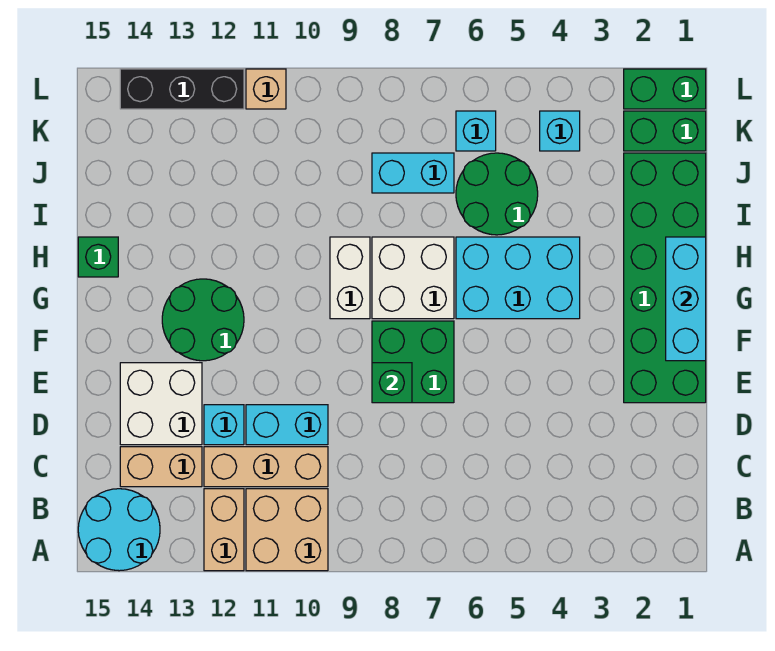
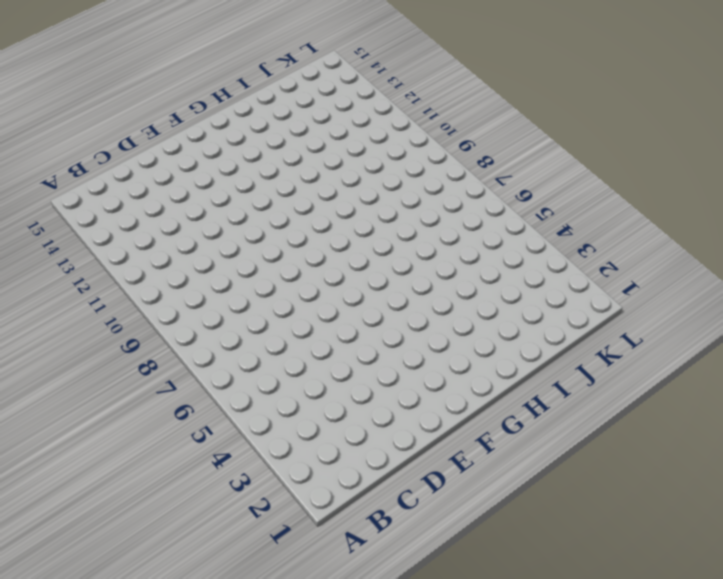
none -> tan 2x2 brick [246,489,328,571]
none -> tan 1x2 brick [204,489,244,571]
none -> cyan 2x2 round brick [78,489,160,571]

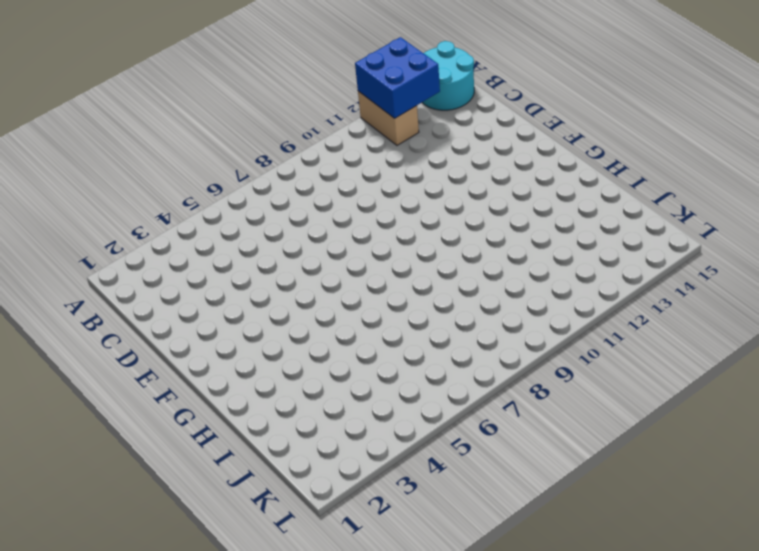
blue 2x2 brick [355,37,440,118] -> none
none -> tan 2x2 brick [246,489,328,571]
none -> tan 1x3 brick [204,447,328,487]
none -> tan 1x2 brick [120,447,202,487]

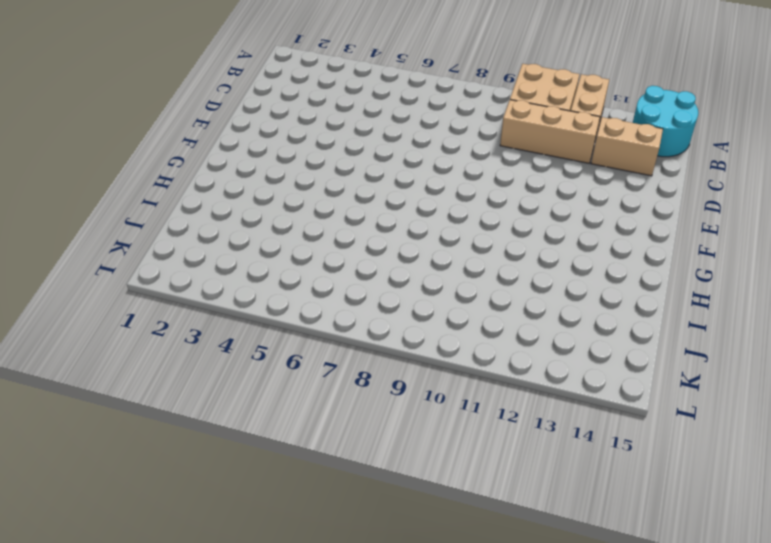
none -> cyan 1x2 brick [246,405,328,445]
none -> cyan 1x1 brick [204,405,244,445]
none -> white 2x2 brick [120,363,202,445]

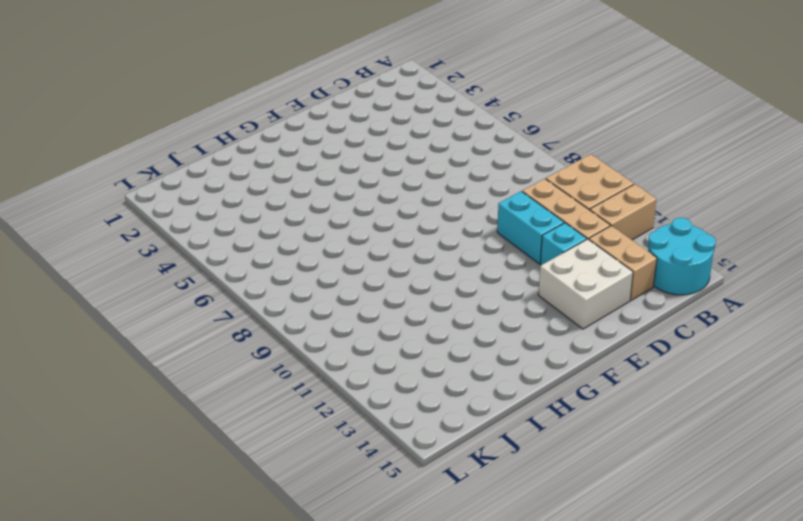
none -> green 2x6 brick [624,153,706,403]
none -> green 2x2 brick [372,321,454,403]
none -> green 2x2 round brick [162,279,244,361]

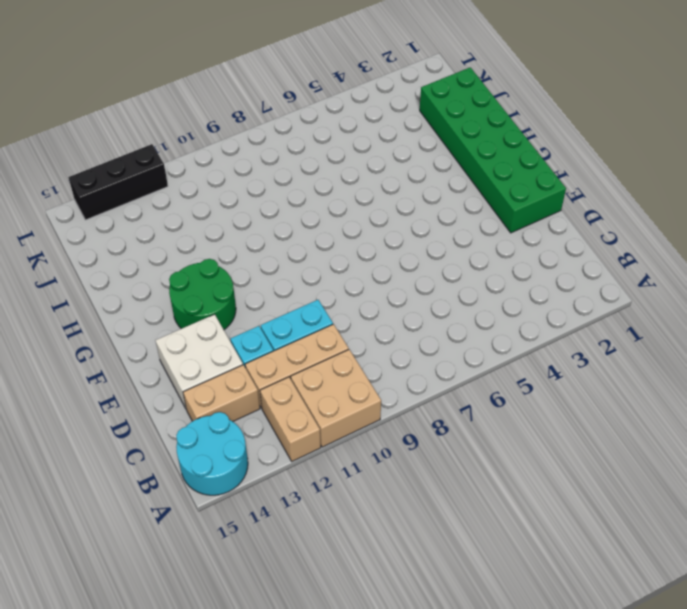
none -> green 2x2 brick [372,321,454,403]
none -> cyan 2x3 brick [456,237,580,319]
none -> white 2x2 brick [372,237,454,319]

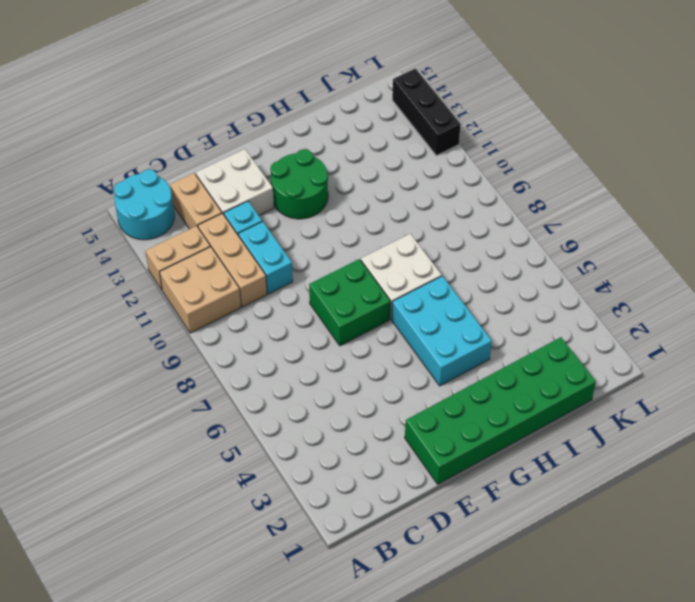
none -> white 1x2 brick [330,237,370,319]
none -> green 1x1 brick [78,237,118,277]
none -> green 2x2 round brick [456,153,538,235]

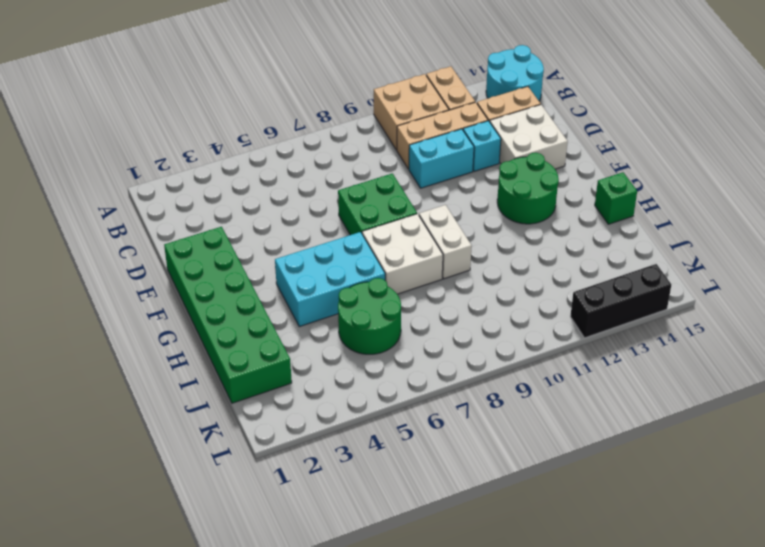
none -> cyan 1x2 brick [372,153,454,193]
none -> green 1x2 brick [624,111,706,151]
none -> cyan 1x1 brick [540,111,580,151]

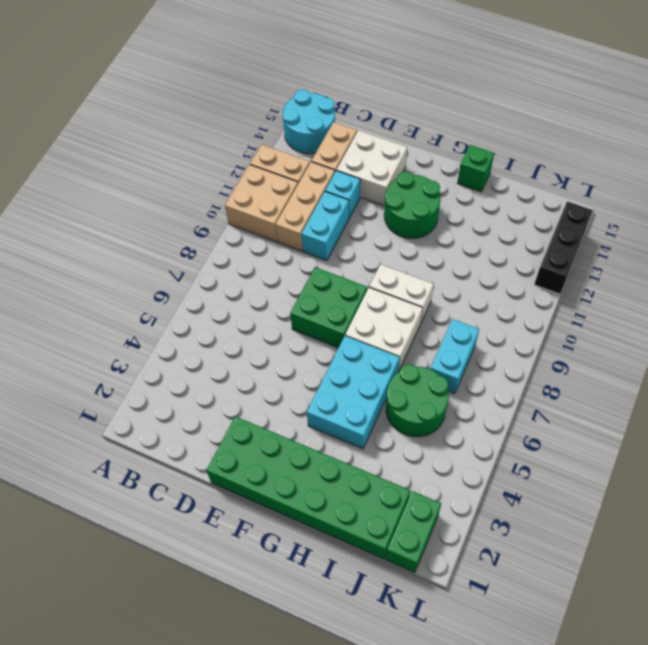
none -> cyan 1x1 brick [540,111,580,151]
none -> cyan 1x1 brick [456,111,496,151]
none -> green 1x2 brick [624,69,706,109]

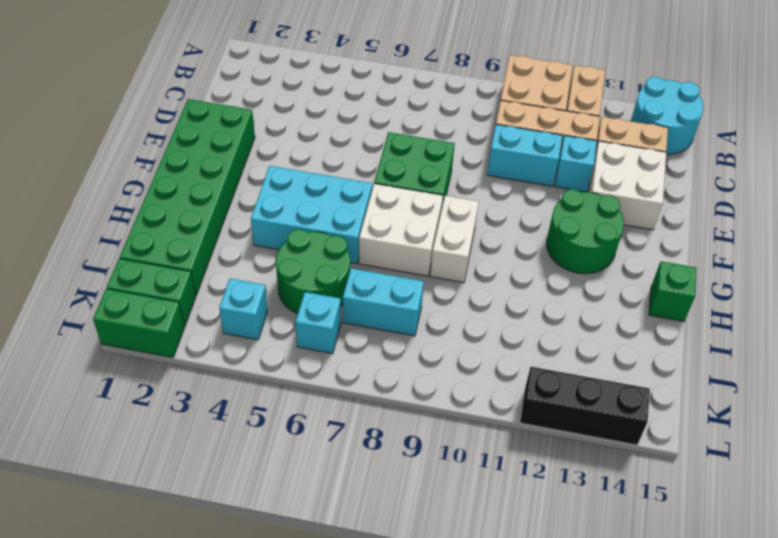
none -> tan 1x1 brick [246,69,286,109]
none -> green 1x1 brick [372,363,412,403]
none -> cyan 1x3 brick [666,237,706,361]

